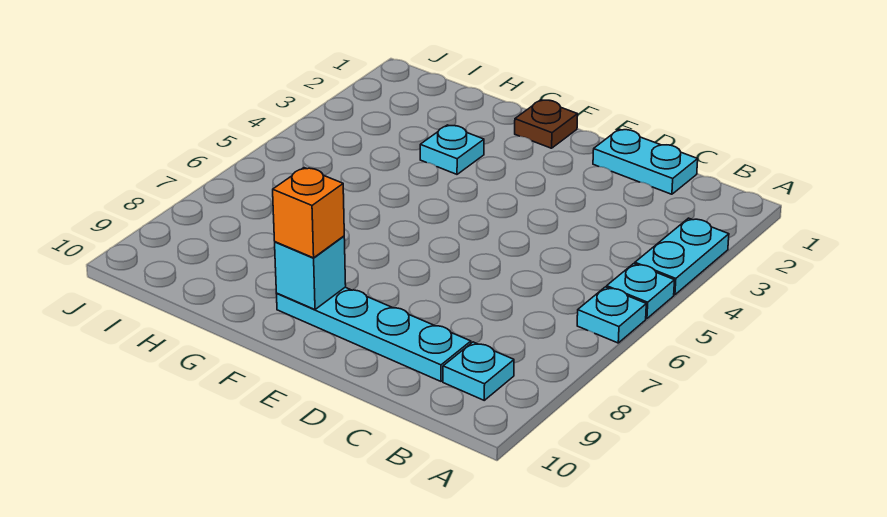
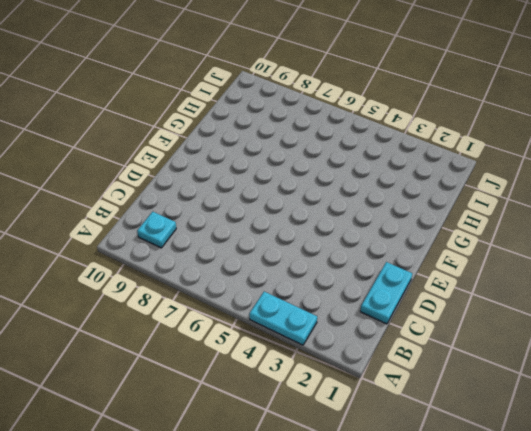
none -> cyan 1x1 plate [607,264,674,319]
none -> cyan 1x1 plate [577,287,646,343]

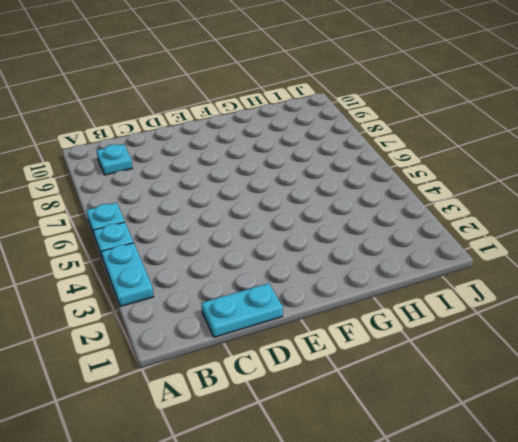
none -> cyan 1x4 plate [277,287,471,381]
none -> brown 1x1 plate [515,100,578,148]

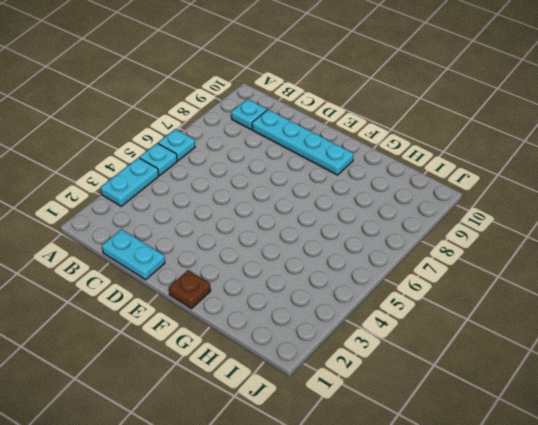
none -> cyan 1x1 plate [420,125,484,174]
none -> cyan 1x1 brick [275,236,346,309]

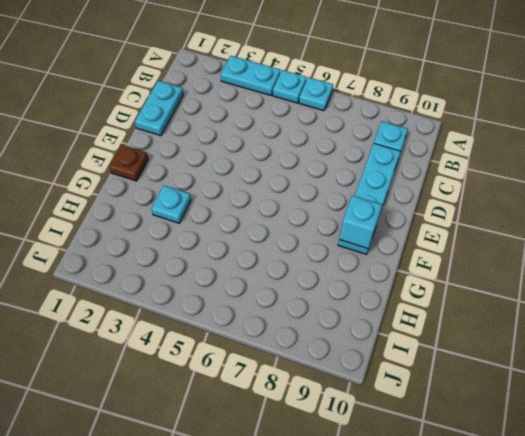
none -> orange 1x1 brick [273,168,344,258]

